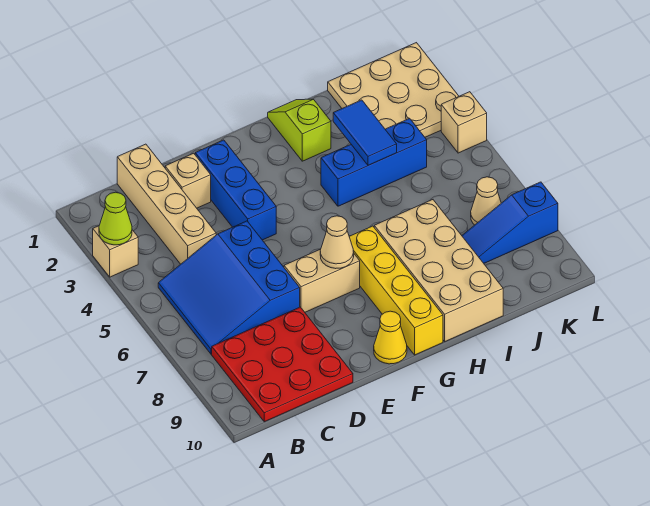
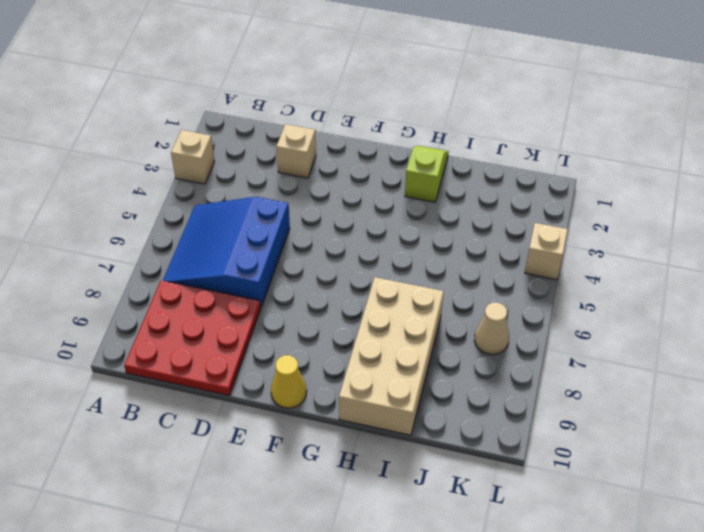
none -> tan 1x4 brick [117,144,216,264]
none -> blue 1x3 brick [195,140,276,240]
none -> tan 1x2 brick [284,249,360,312]

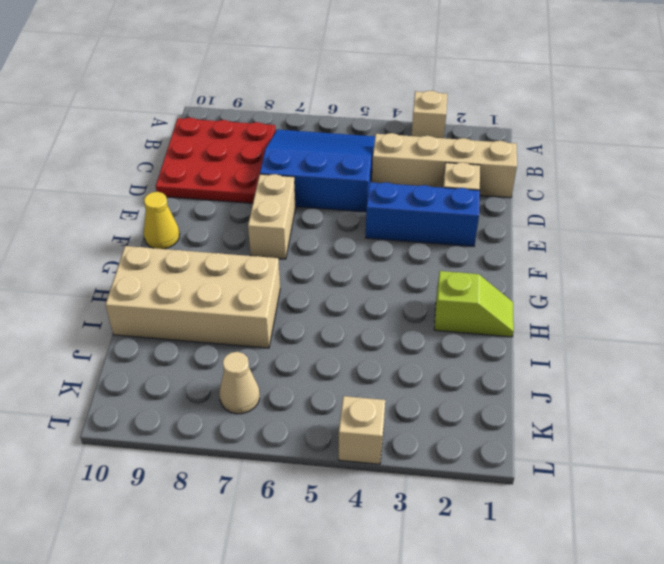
none -> yellow 1x4 brick [349,226,443,355]
none -> blue 1x3 brick [321,118,427,206]
none -> tan 3x3 plate [328,43,459,137]

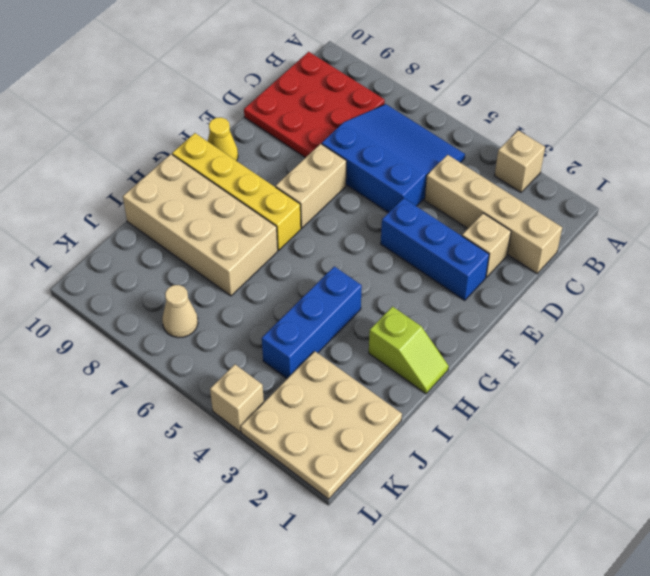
none -> blue 1x3 slope [462,182,558,263]
none -> lime 1x1 cone [99,192,132,245]
none -> tan 1x1 cone [320,216,354,269]

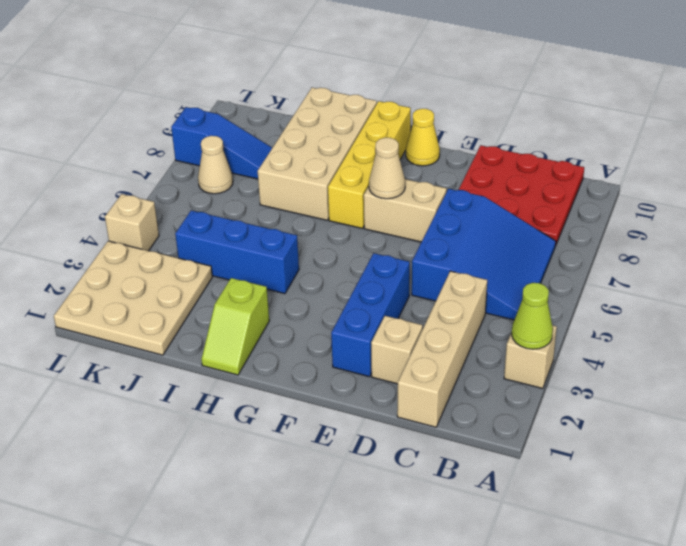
none -> blue 1x2 tile [333,100,397,165]

